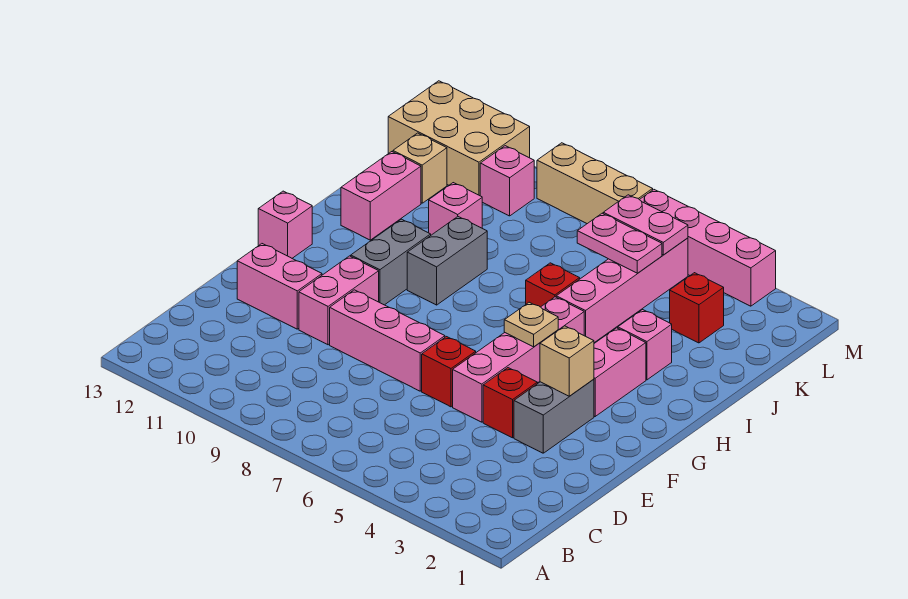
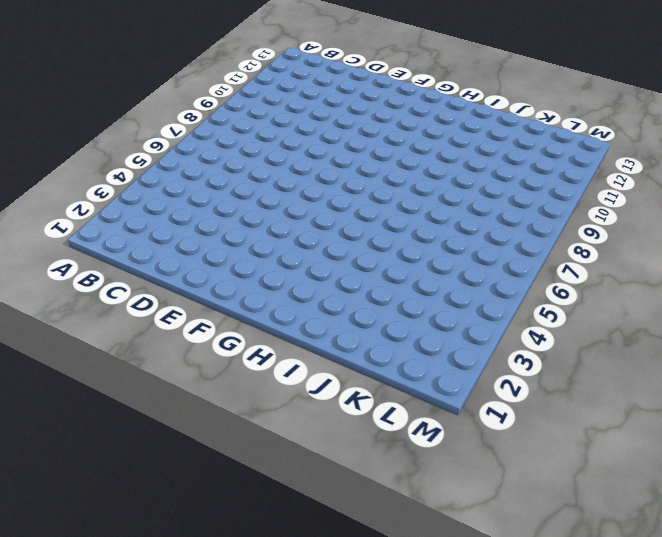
none -> grey 1x2 brick [514,379,594,453]
none -> red 1x1 brick [483,368,537,438]
none -> pink 1x4 brick [453,297,584,422]

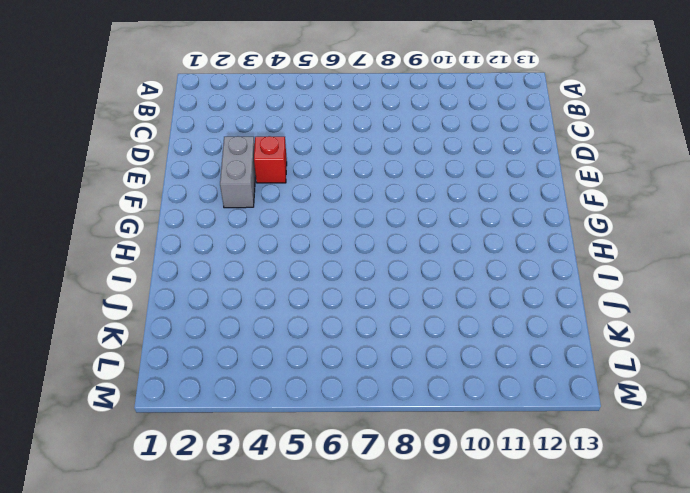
none -> pink 1x4 brick [453,297,584,422]
none -> red 1x1 brick [422,337,476,407]
none -> pink 1x3 brick [330,290,445,391]

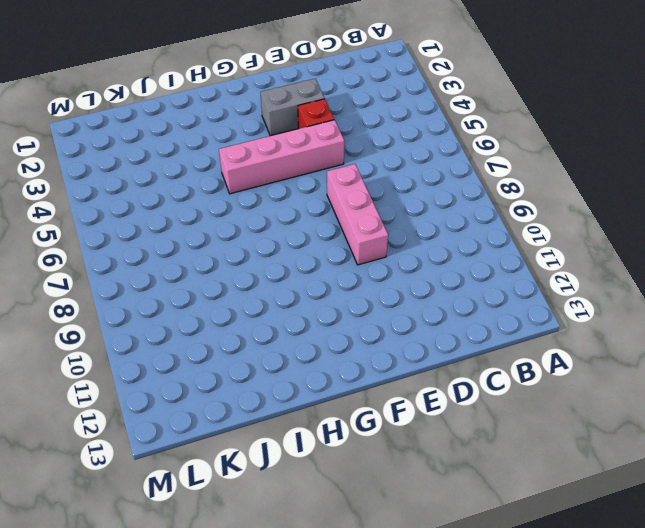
none -> red 1x1 brick [422,337,476,407]
none -> pink 1x2 brick [299,256,379,345]
none -> pink 1x2 brick [237,244,322,329]

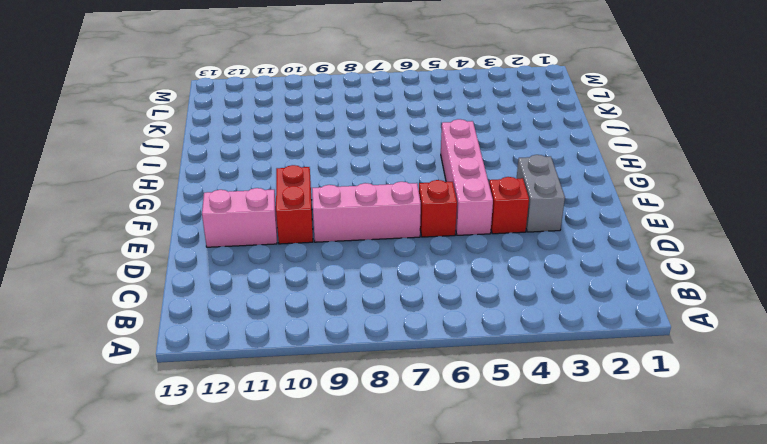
red 1x2 brick [276,165,313,244] -> pink 1x2 brick [299,256,379,345]
none -> pink 1x2 brick [594,328,646,416]
none -> grey 1x2 brick [351,219,431,305]
none -> pink 1x1 brick [258,191,312,258]

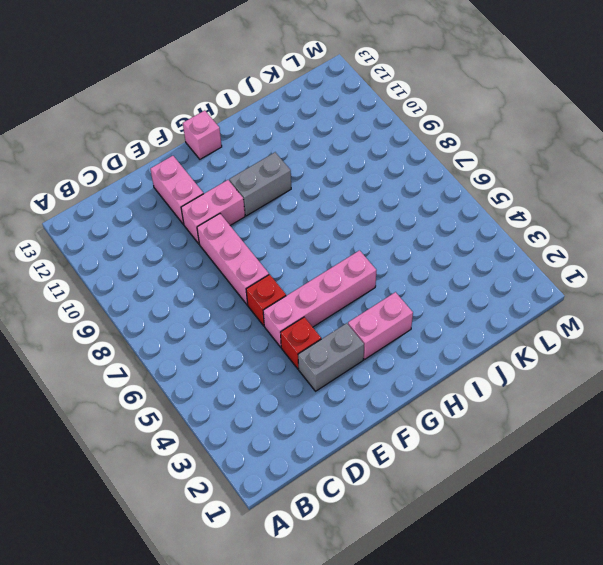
none -> grey 1x2 brick [407,217,487,305]
none -> pink 1x1 brick [618,310,672,380]
none -> pink 1x4 brick [556,238,688,343]

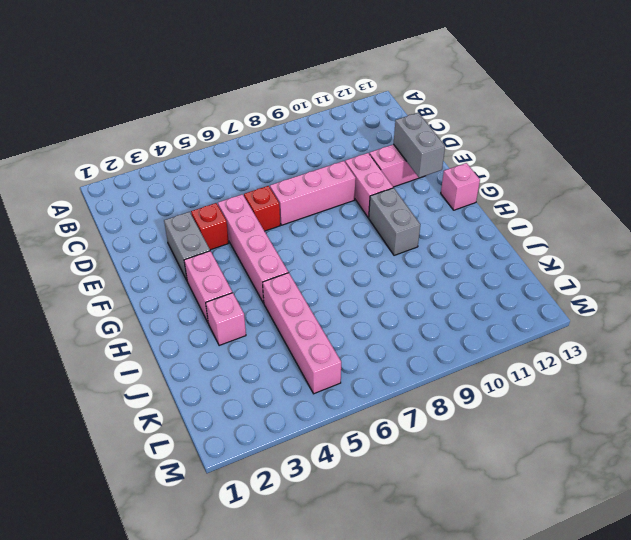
grey 1x2 brick [394,113,445,178] -> grey 1x2 brick moved to [407,217,487,305]
none -> red 1x1 brick [526,263,580,307]
none -> pink 1x2 brick [341,152,421,240]
none -> pink 1x1 brick [429,183,482,235]

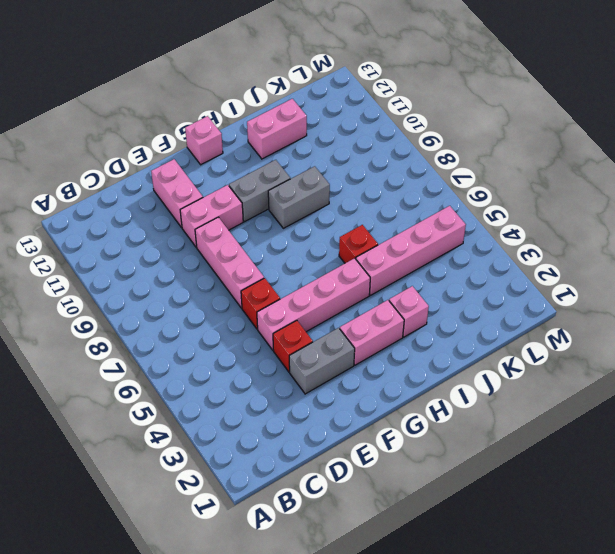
none -> pink 1x1 brick [429,183,482,235]
none -> red 1x1 brick [670,273,724,343]
none -> tan 1x1 brick [393,133,447,203]

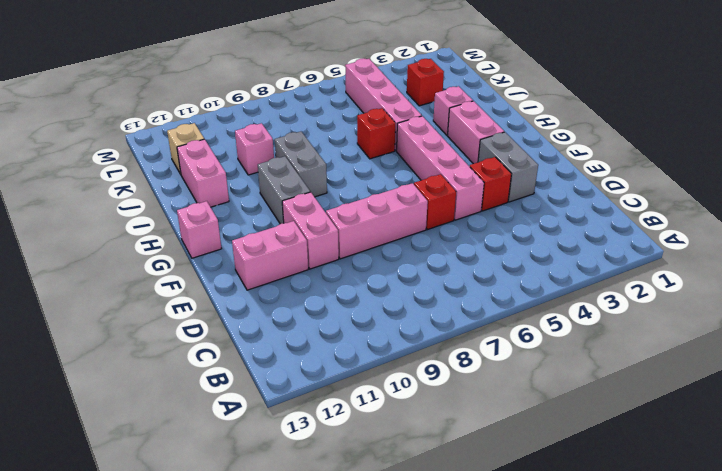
none -> pink 1x1 brick [480,146,534,216]
none -> tan 2x3 brick [388,81,530,196]
none -> pink 1x4 brick [640,190,776,306]

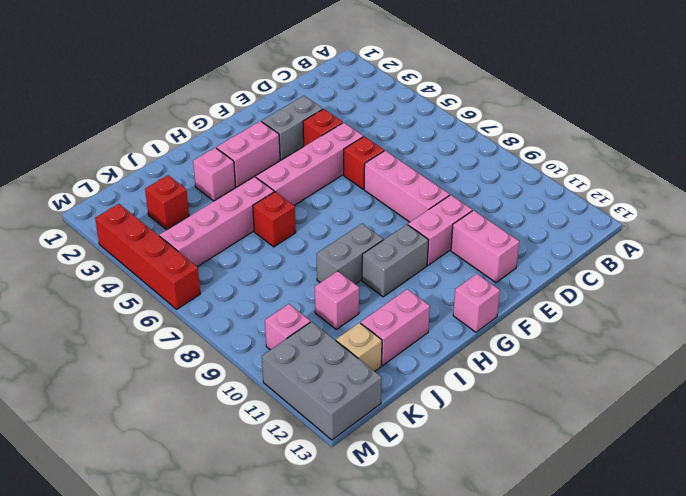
grey 2x3 brick [262,322,382,440] -> tan 2x3 brick [388,81,530,196]
red 1x4 brick [95,204,200,309] -> pink 1x4 brick [640,190,776,306]
none -> tan 1x3 brick [537,143,653,224]
none -> tan 1x1 brick [540,326,594,396]
none -> tan 1x1 plate [504,302,558,347]

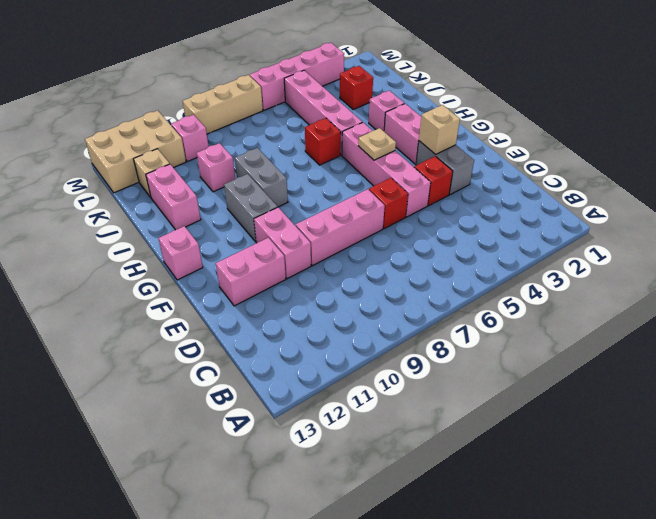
none -> pink 1x2 plate [577,213,662,273]
none -> pink 1x2 plate [603,195,688,255]

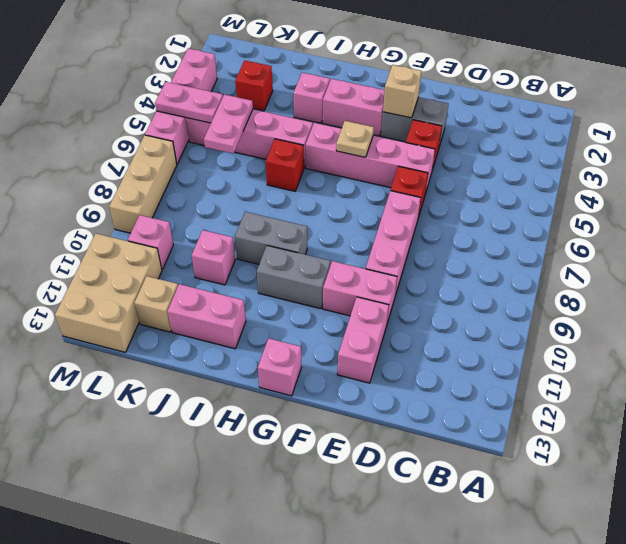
pink 1x2 plate [155,82,223,123] -> pink 1x2 plate turned to [603,195,688,255]

